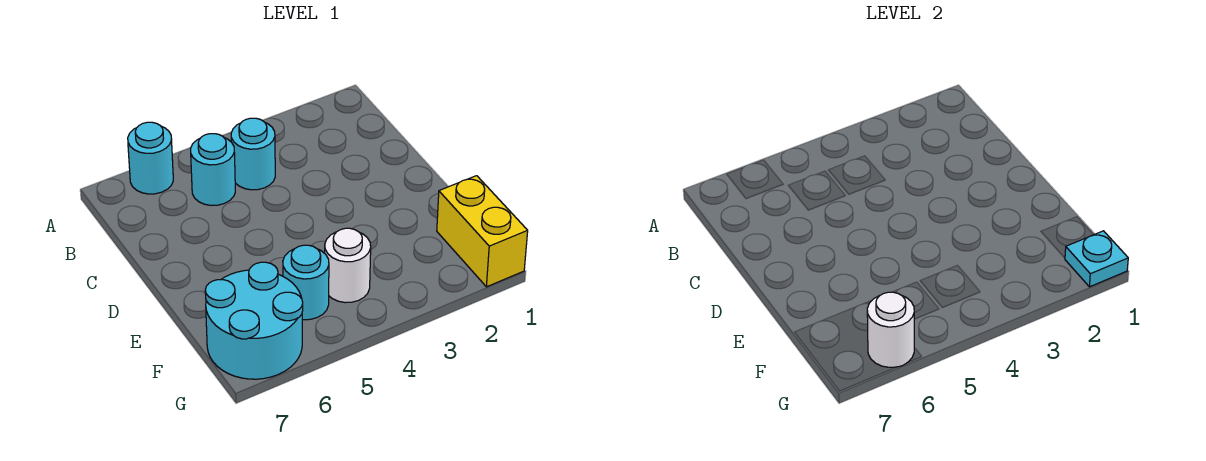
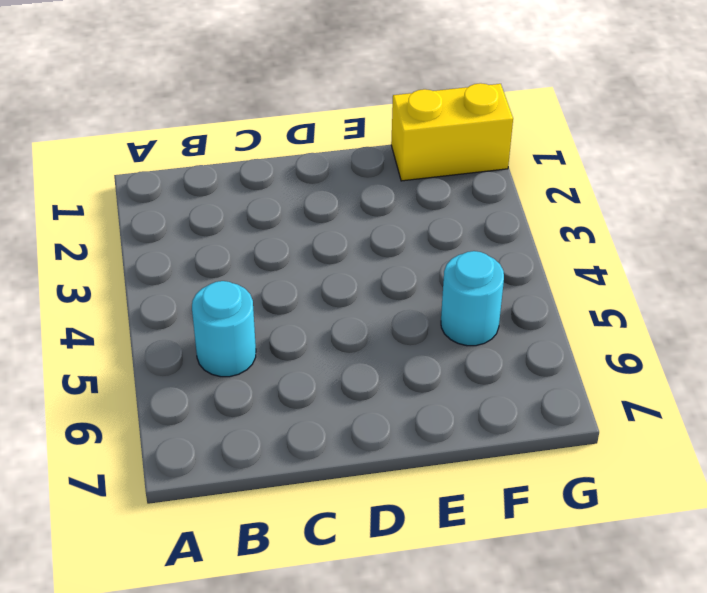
none -> cyan 1x1 round brick [128,122,173,194]
none -> cyan 1x1 round brick [231,118,275,190]

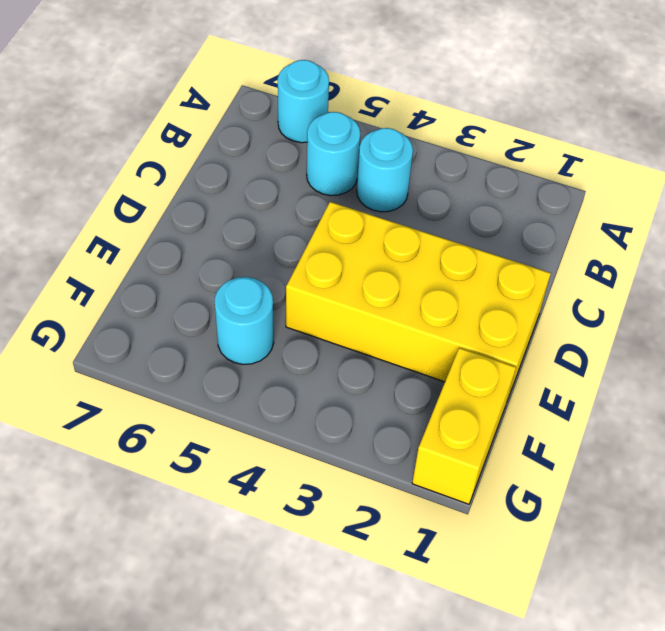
yellow 2x4 brick [286,202,551,400] -> none
none -> white 1x1 round brick [325,228,371,303]
none -> cyan 2x2 round brick [205,262,303,379]

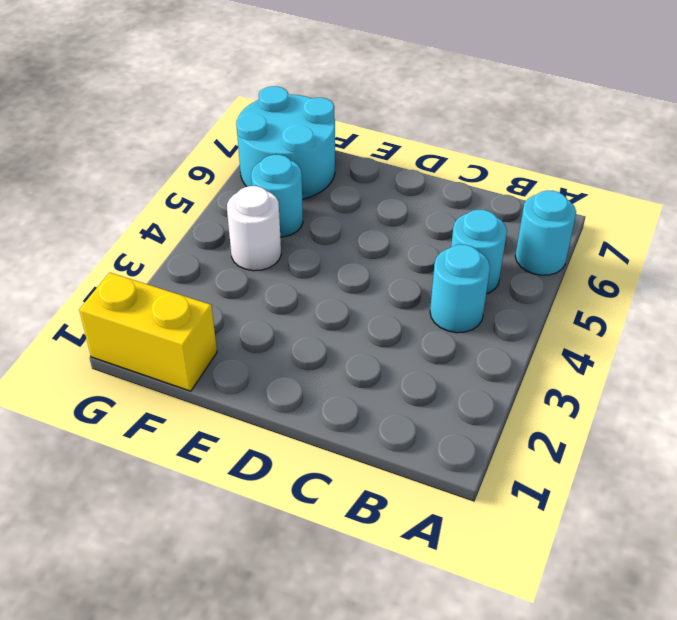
none -> cyan 1x1 plate [1065,231,1128,287]
none -> white 1x1 round brick [867,292,914,367]

